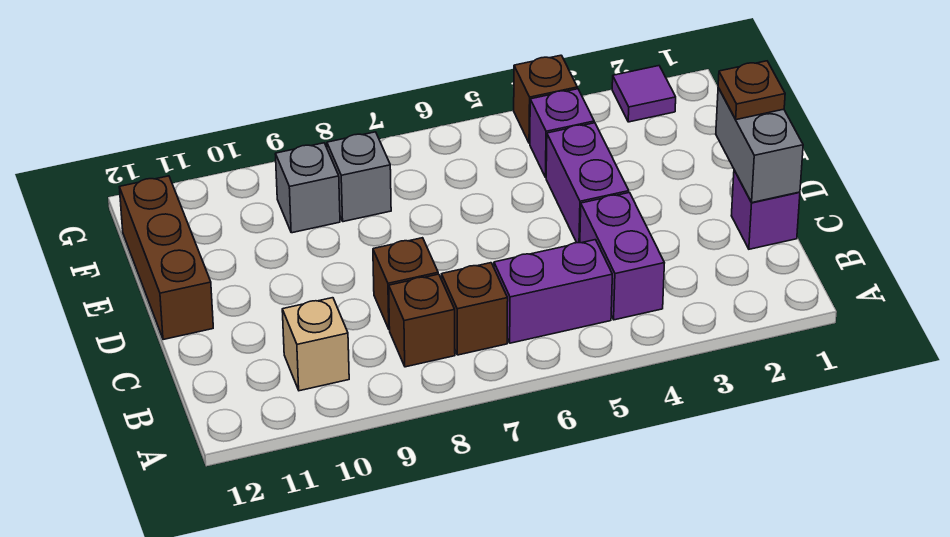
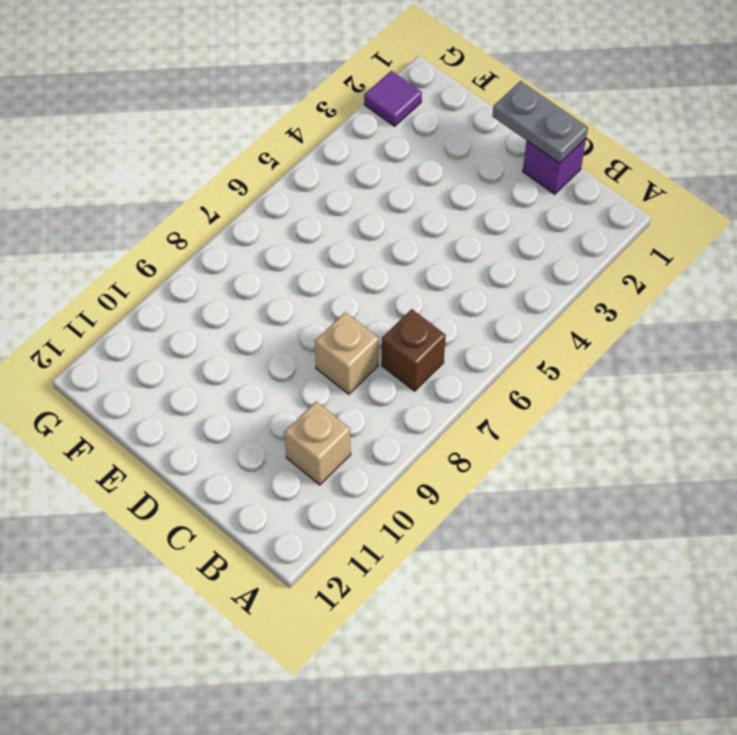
grey 1x2 plate [492,81,588,163] -> grey 1x2 brick [716,88,803,203]
tan 1x1 brick [315,312,379,394] -> brown 1x1 brick [373,238,438,330]
none -> purple 1x2 brick [580,193,664,320]
none -> purple 1x2 brick [494,240,612,343]
none -> brown 1x1 brick [389,274,455,367]

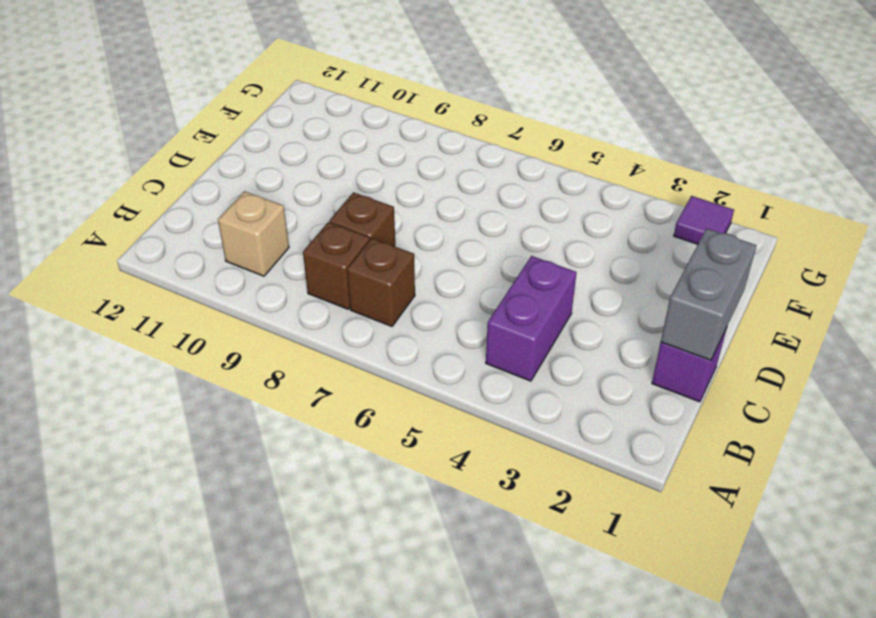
none -> purple 1x2 brick [494,240,612,343]
none -> purple 1x2 brick [546,123,629,243]
none -> brown 1x3 brick [119,176,213,340]

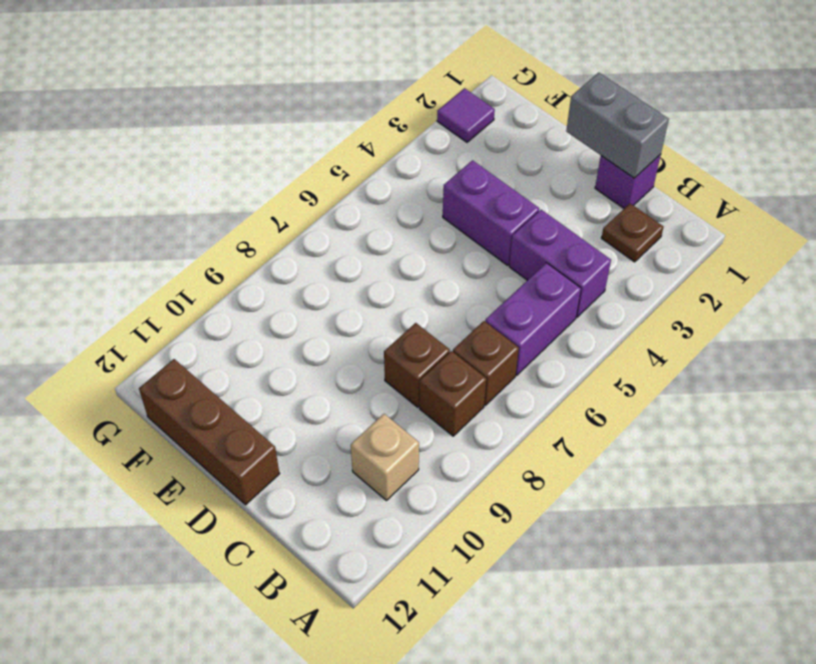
brown 1x1 plate [602,203,663,262] -> brown 1x1 plate moved to [718,61,785,120]
none -> purple 1x1 brick [530,89,594,177]
none -> grey 1x1 brick [327,132,391,222]
none -> grey 1x1 brick [275,143,340,233]

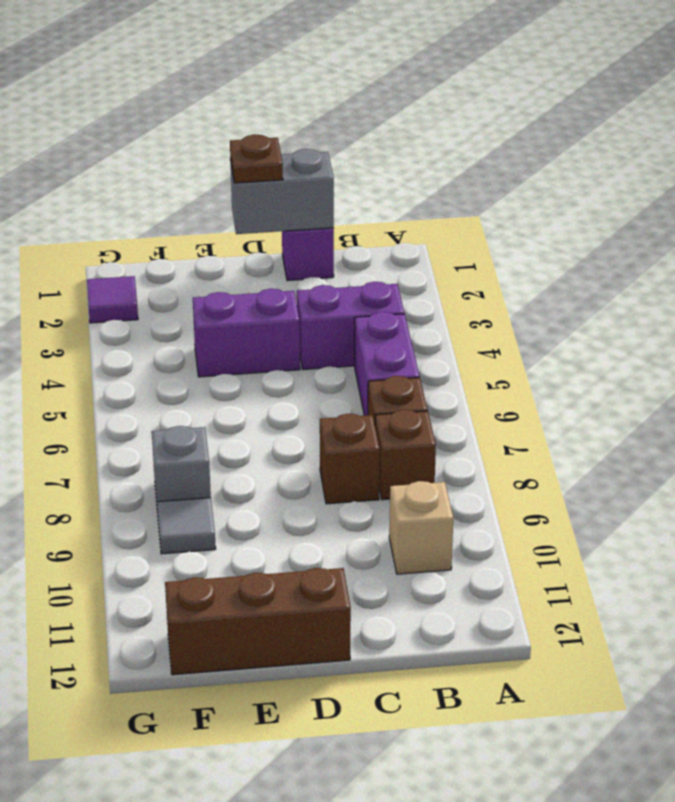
grey 1x1 tile [157,498,216,554] -> grey 1x1 brick [275,143,340,233]
none -> purple 1x1 brick [530,89,594,177]
none -> brown 1x1 brick [514,55,577,143]

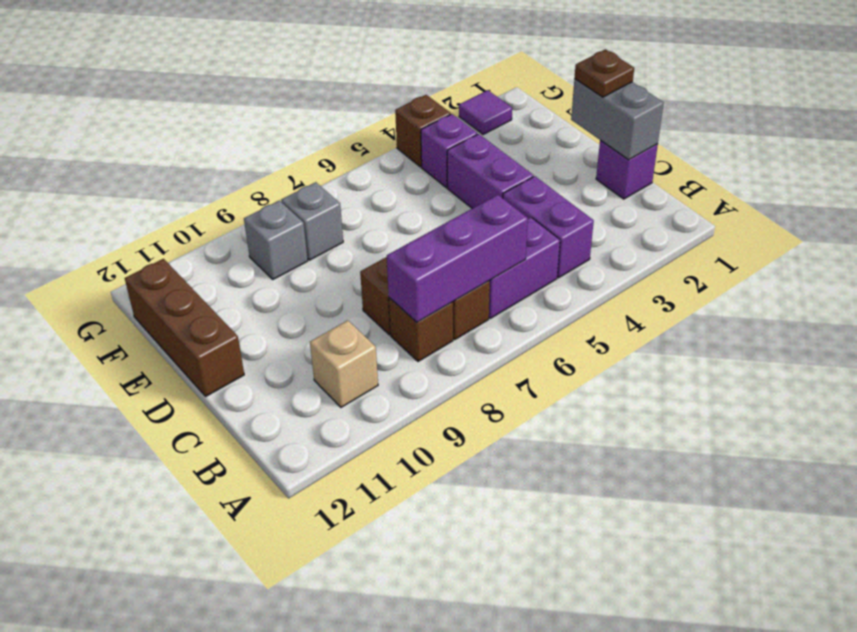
purple 1x3 brick [387,195,528,322] -> none

